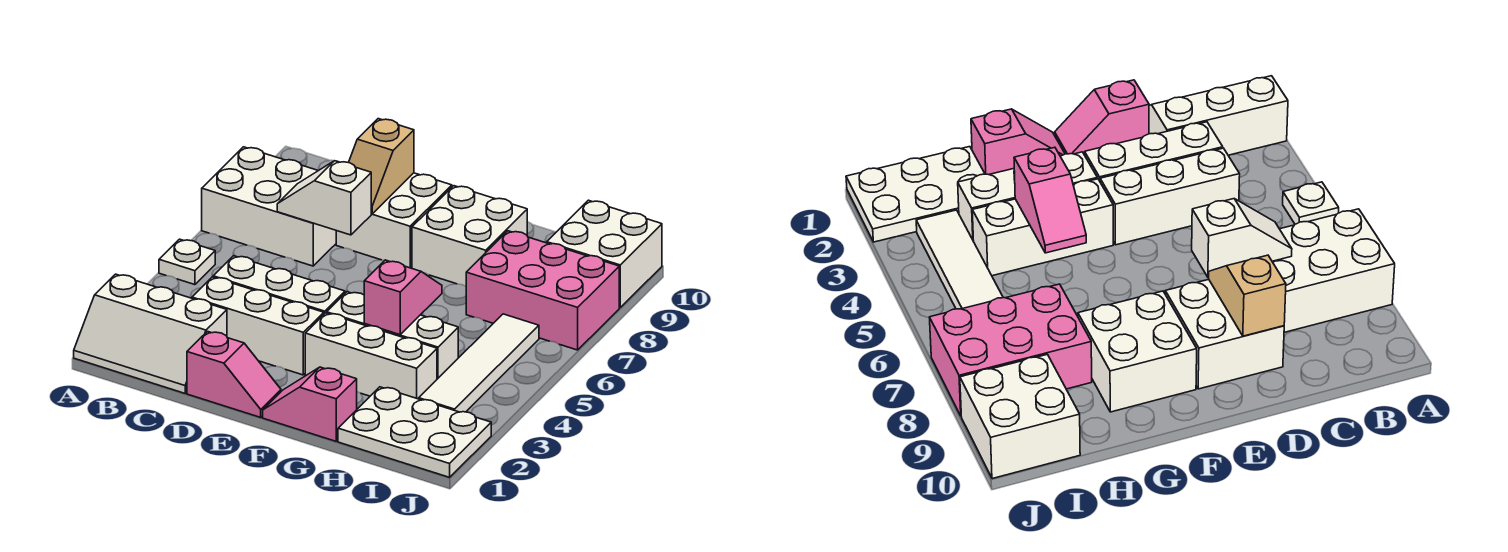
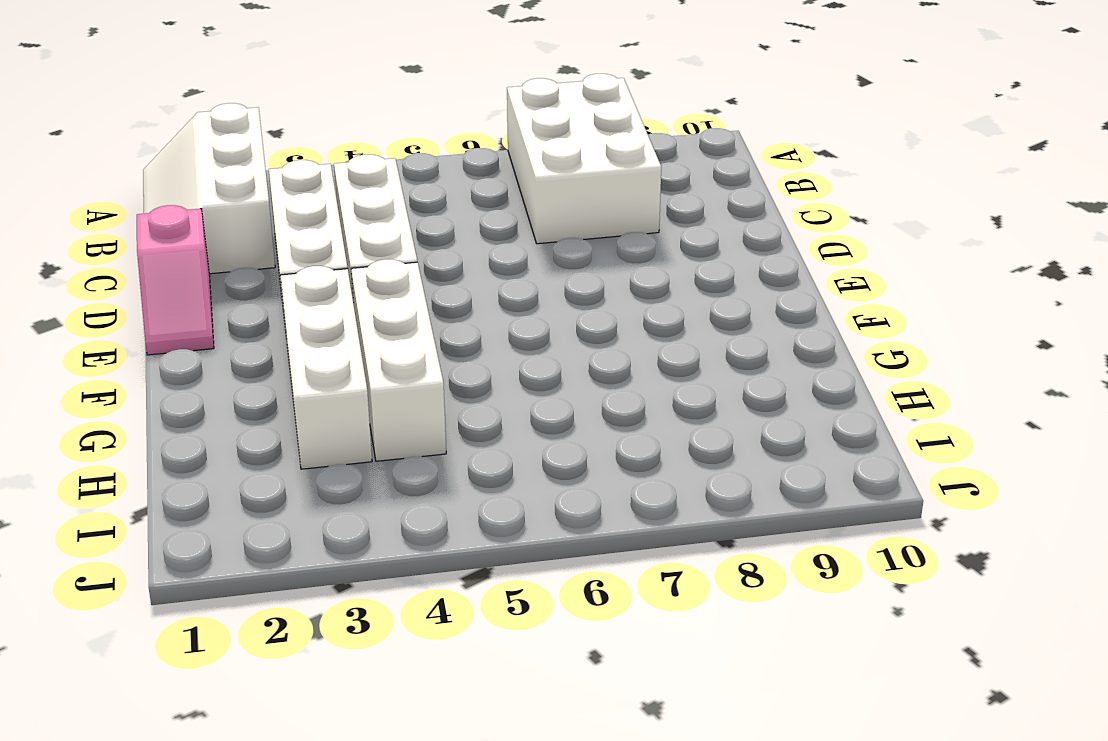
none -> white 1x1 plate [159,239,215,285]
none -> white 2x2 brick [336,173,452,268]
none -> pink 1x2 slope [263,367,357,441]

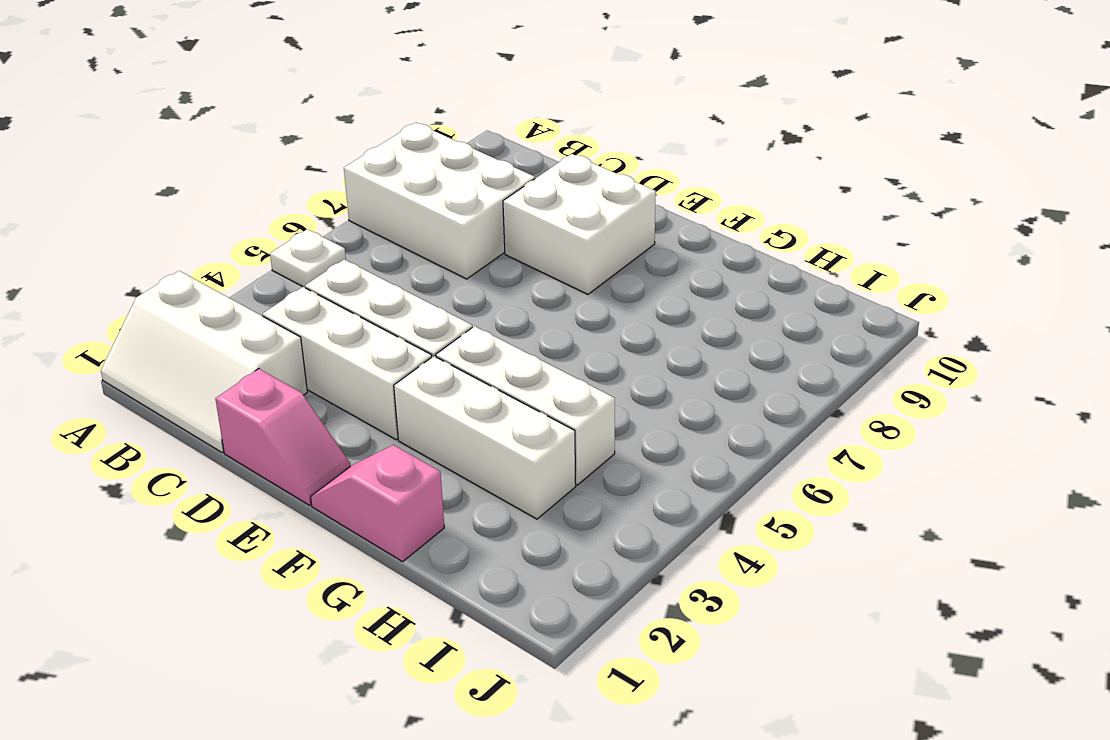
none -> white 2x2 brick [412,186,527,286]
none -> white 2x3 plate [338,387,491,477]
none -> pink 2x3 brick [466,231,619,350]

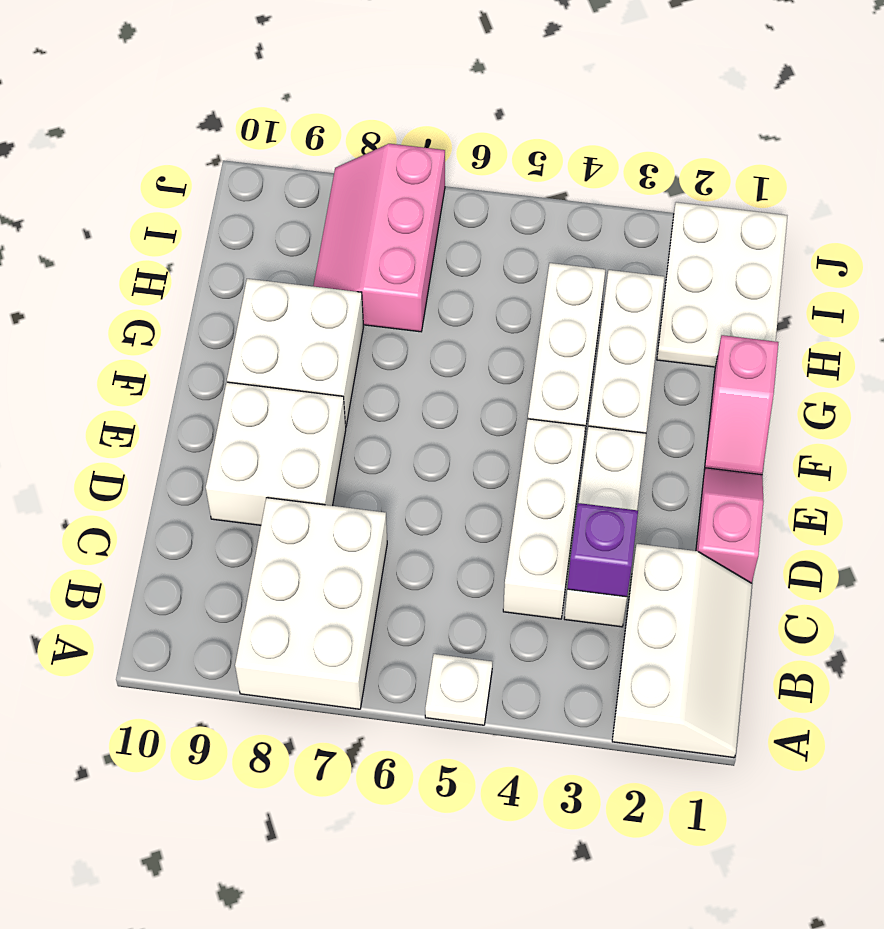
purple 1x1 brick [567,503,638,597] -> none
pink 2x3 slope [313,144,445,332] -> pink 2x3 brick [466,231,619,350]
none -> white 1x4 tile [419,314,539,412]
none -> white 2x2 brick [547,200,662,307]
none -> white 1x2 slope [277,161,371,235]

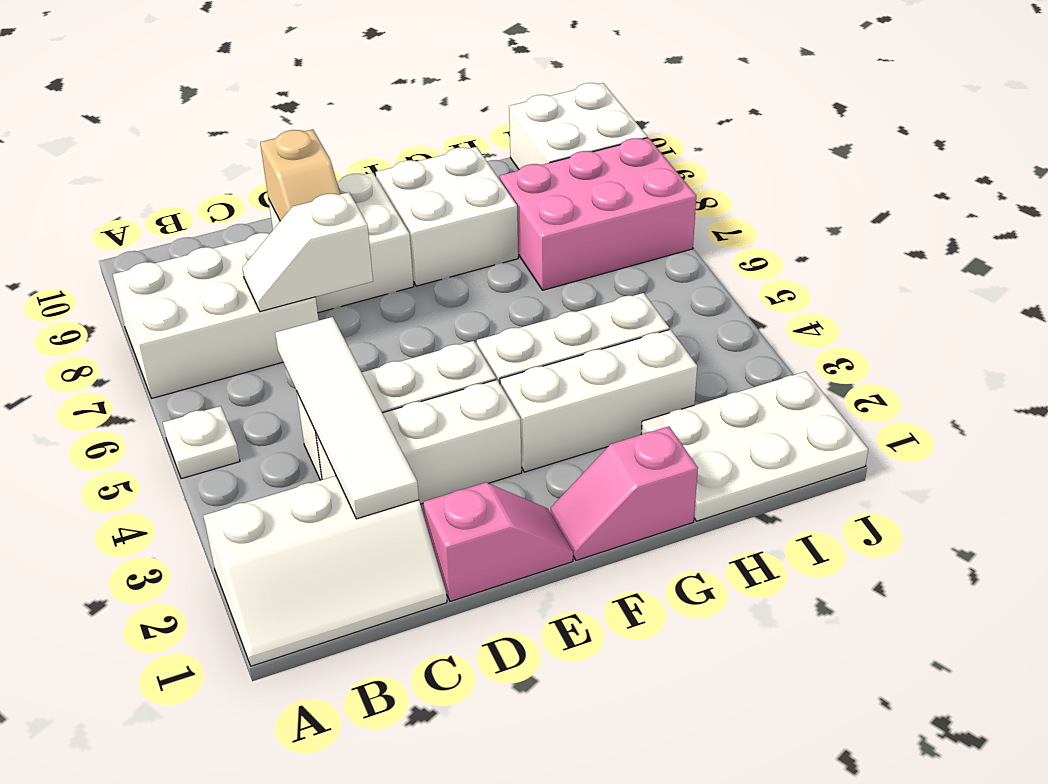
white 1x4 tile [275,317,419,519] -> white 1x4 tile moved to [419,314,539,412]
none -> pink 1x2 slope [364,260,442,335]

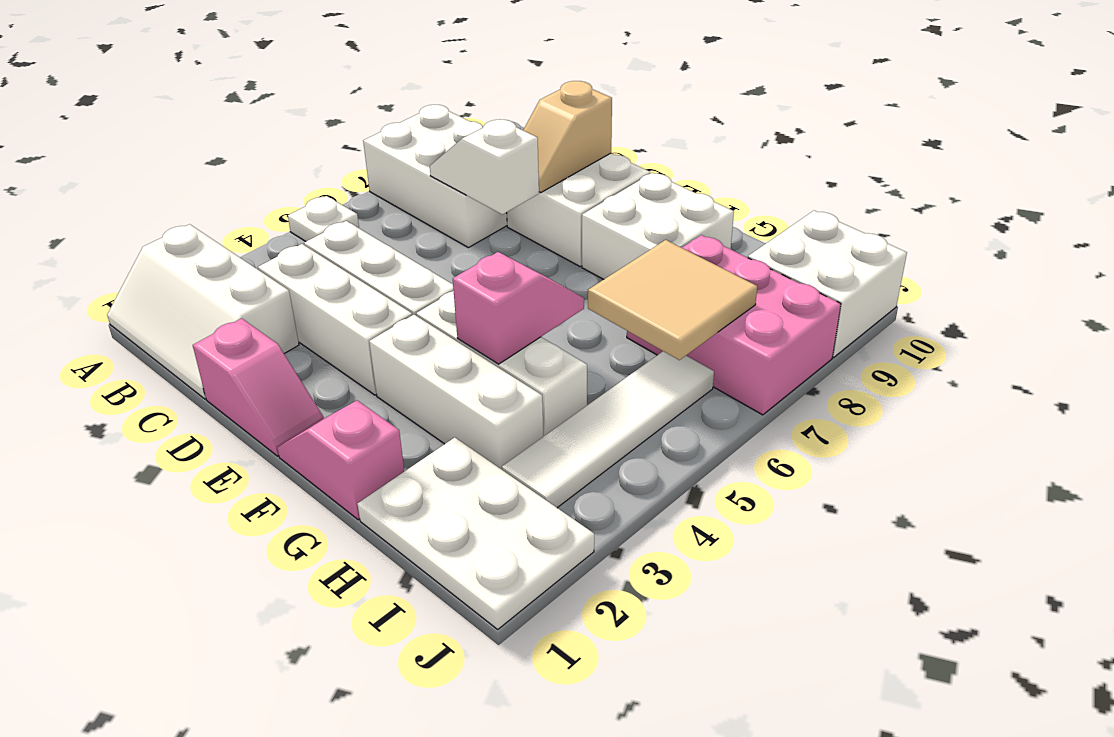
tan 2x2 tile [588,240,757,360] -> none

